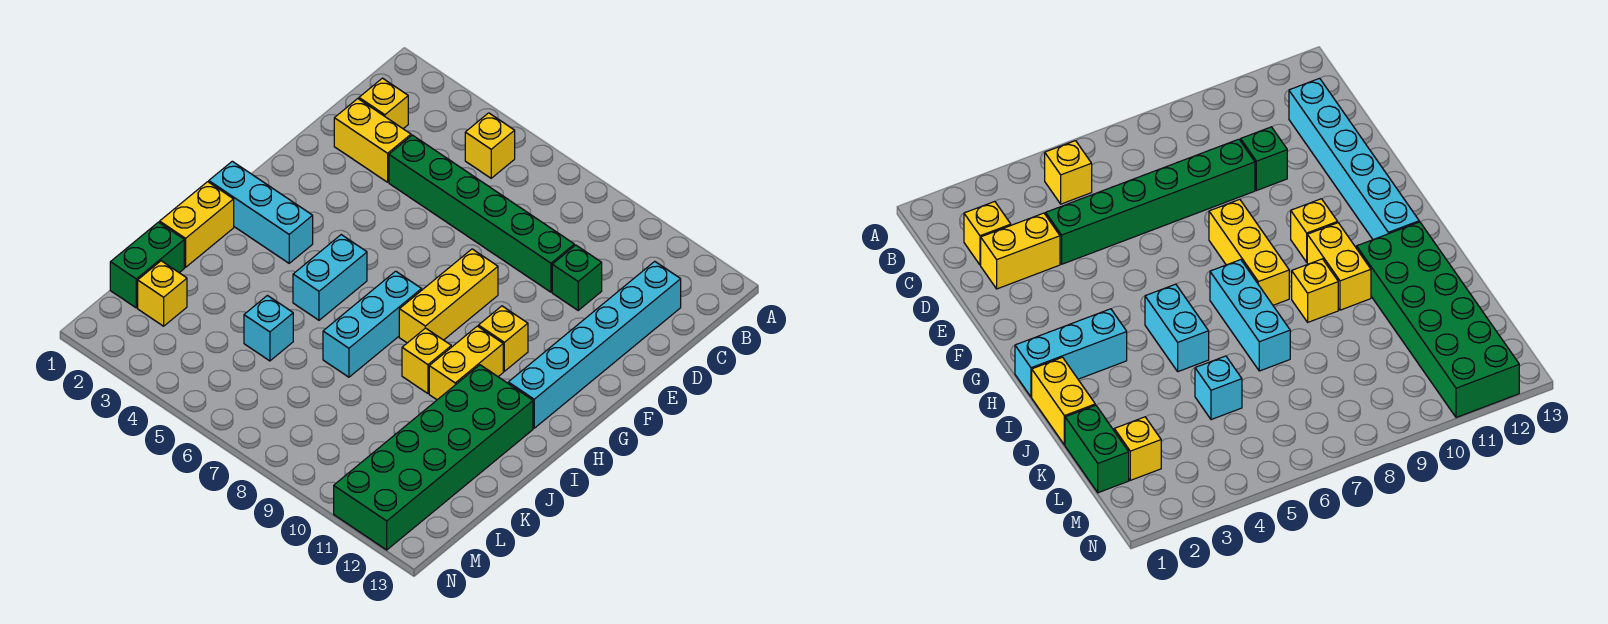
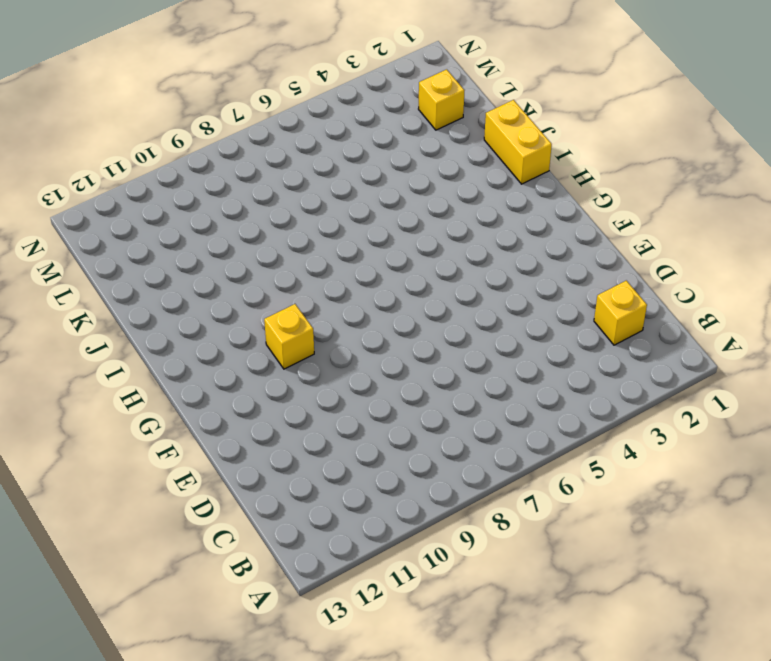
none -> yellow 1x1 brick [465,113,515,178]
none -> cyan 1x6 brick [508,261,681,428]
none -> yellow 1x2 brick [334,99,411,182]

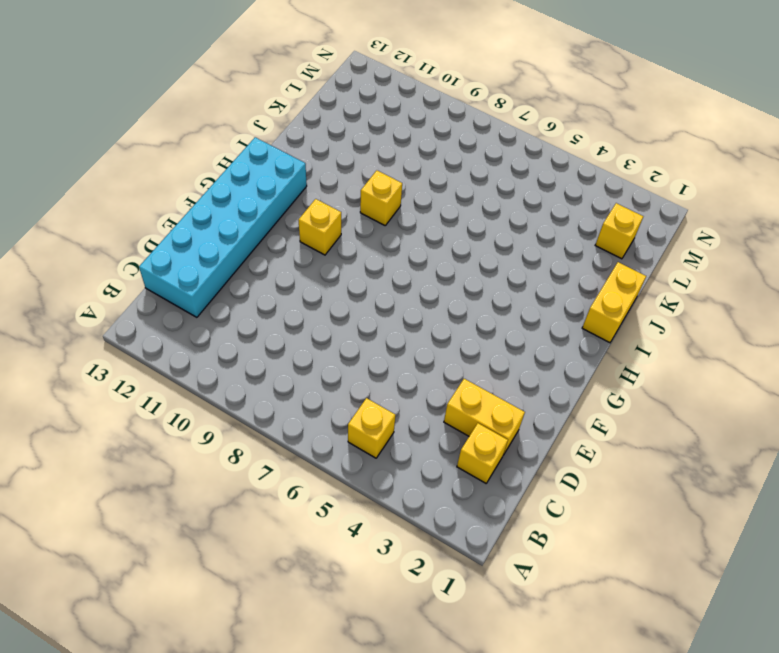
cyan 2x6 brick [139,137,307,317] -> cyan 1x6 brick [508,261,681,428]
none -> green 1x6 brick [389,135,574,292]
none -> green 1x1 brick [552,245,602,310]
none -> yellow 1x3 brick [399,249,498,343]

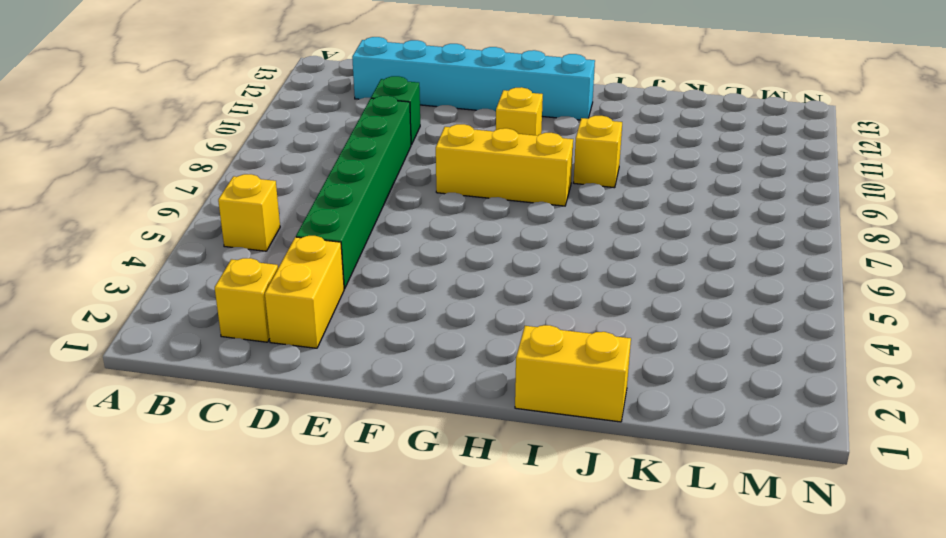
none -> cyan 1x3 brick [209,161,313,263]
none -> cyan 1x2 brick [293,235,367,320]
none -> cyan 1x3 brick [323,271,422,377]

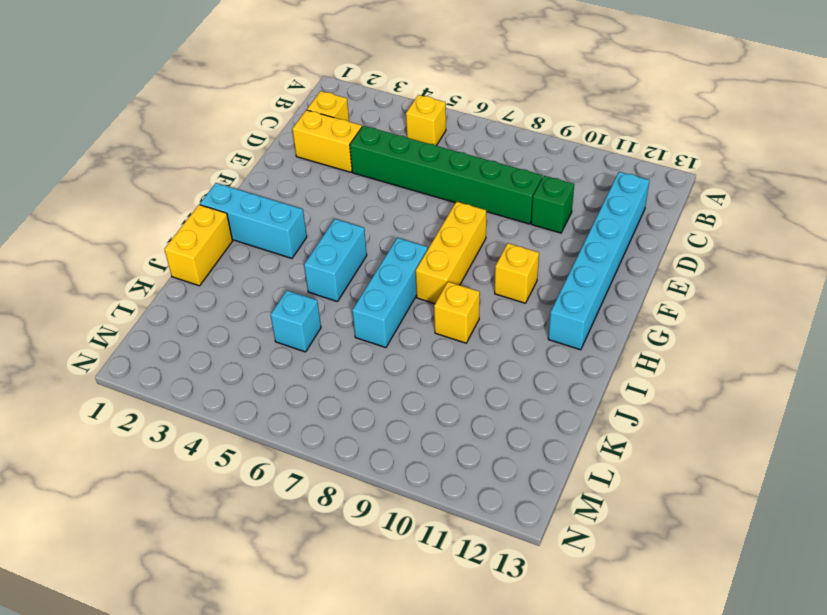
none -> yellow 1x2 brick [429,326,503,400]
none -> green 2x6 brick [334,365,533,550]
none -> green 1x2 brick [110,222,184,308]

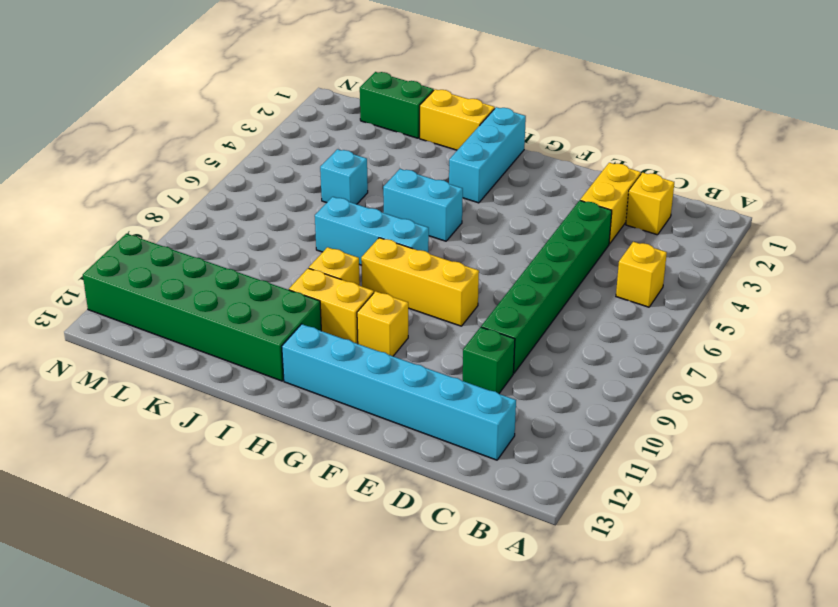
none -> yellow 1x1 brick [138,261,187,326]

